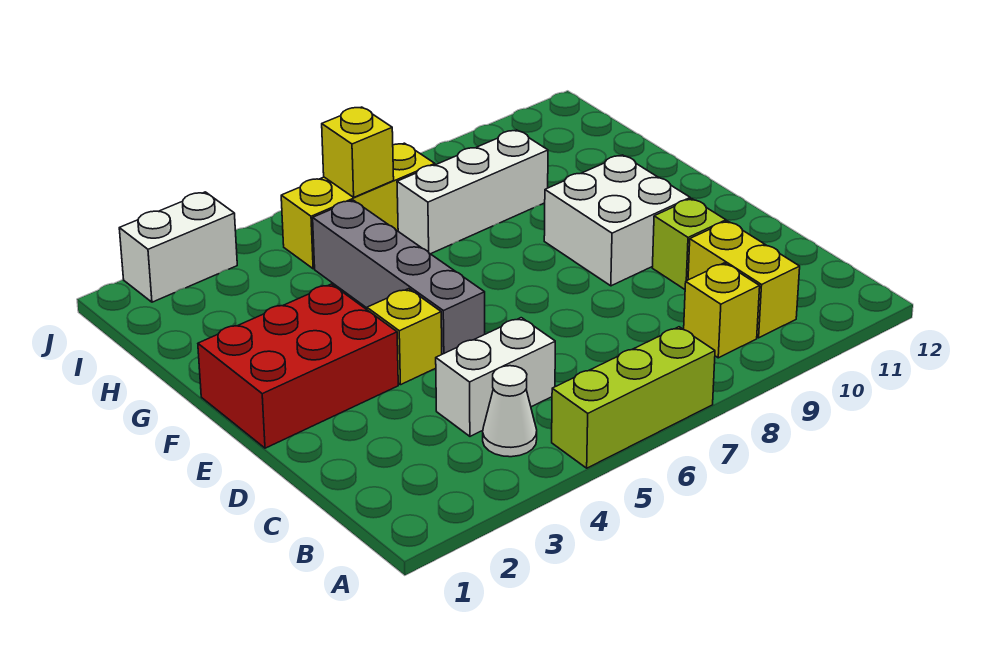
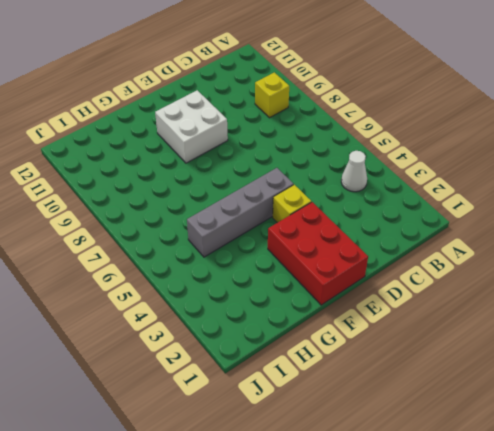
none -> lime 1x3 brick [552,327,715,468]
none -> yellow 1x2 brick [688,221,800,338]
none -> white 1x2 brick [436,318,555,436]

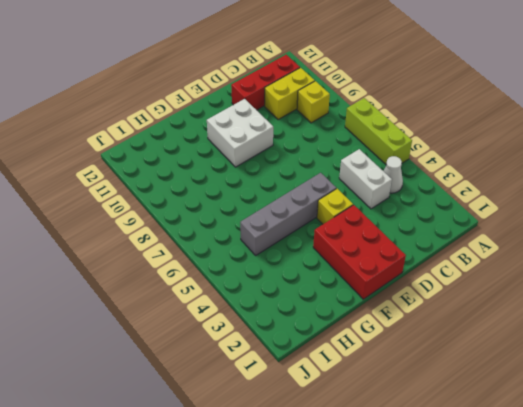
red 1x3 brick [231,55,300,110] -> none
none -> lime 1x1 brick [652,199,726,289]
none -> white 1x3 brick [397,130,548,254]
none -> yellow 1x3 brick [281,143,435,269]

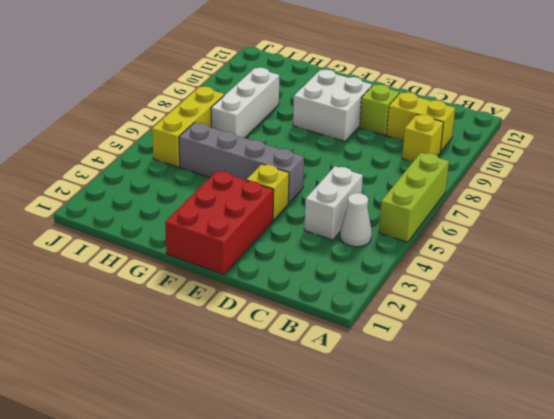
none -> white 1x2 brick [119,192,237,302]
none -> yellow 1x1 brick [322,107,394,197]

